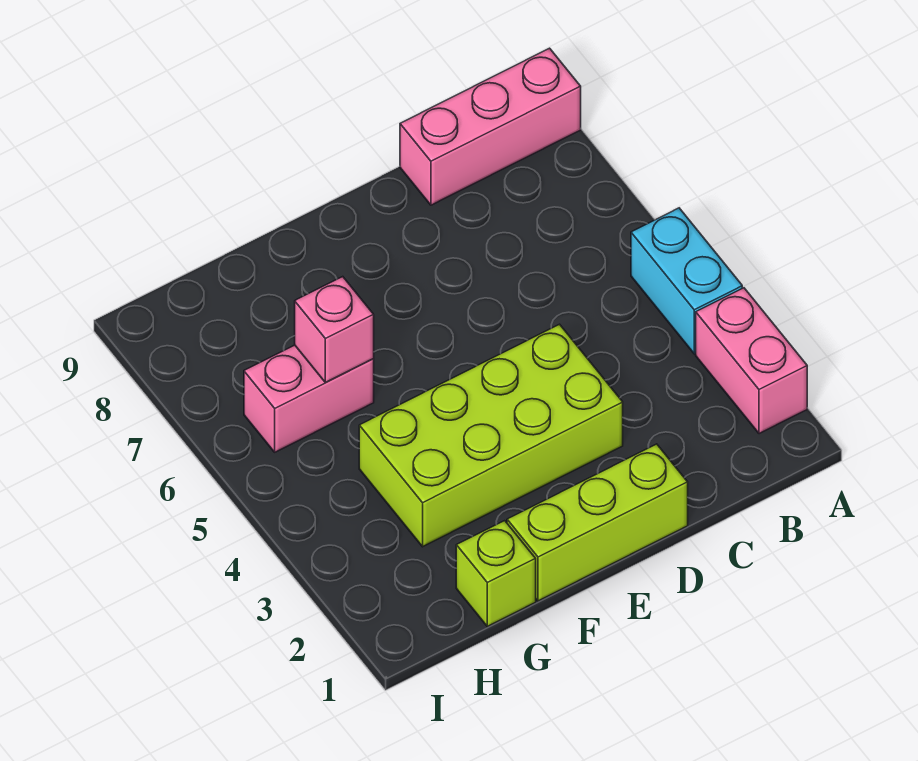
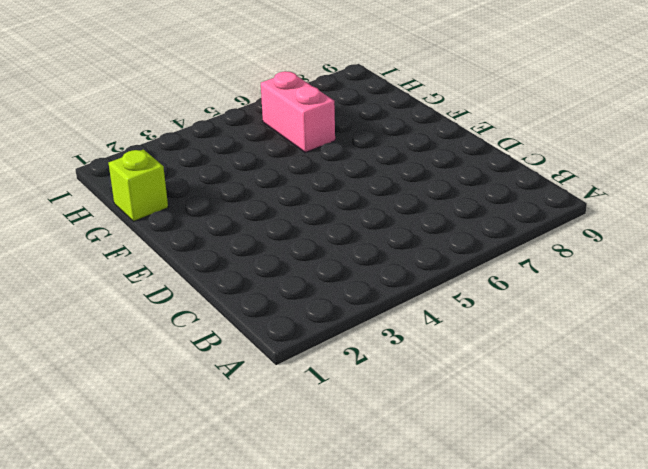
none -> pink 1x2 brick [696,288,807,434]
none -> cyan 1x2 brick [631,208,742,354]

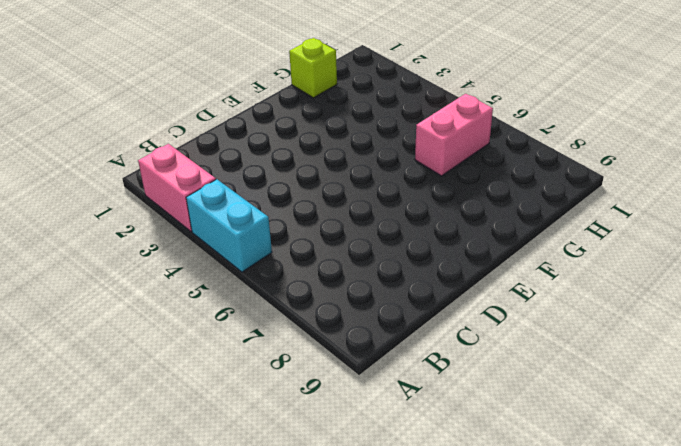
none -> pink 1x3 brick [400,48,581,205]
none -> lime 1x3 brick [507,444,688,601]

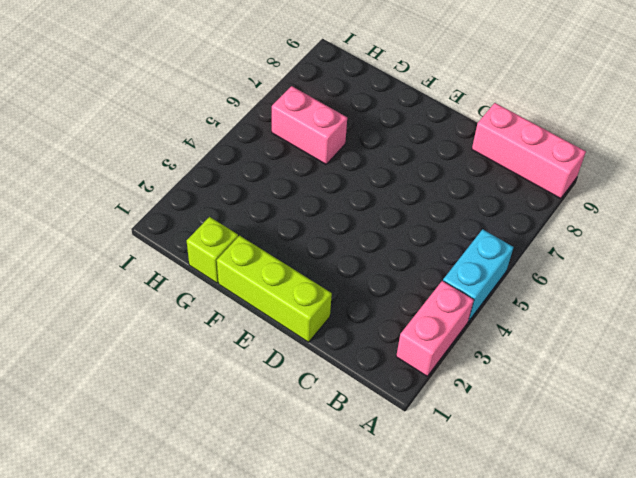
none -> lime 2x4 brick [359,324,623,547]
none -> pink 1x1 brick [295,277,374,382]

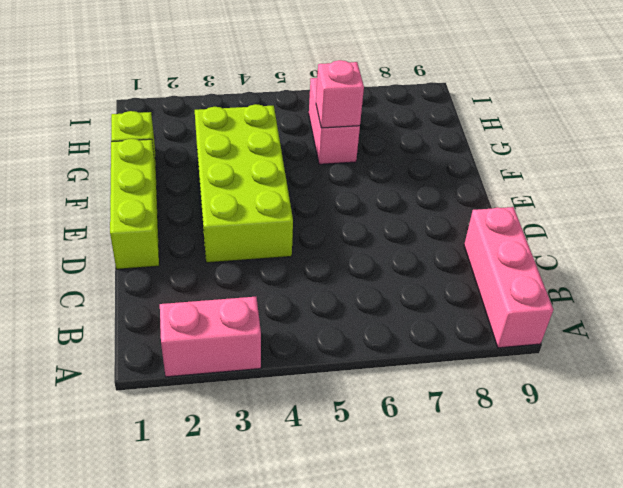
none -> cyan 1x2 brick [631,208,742,354]

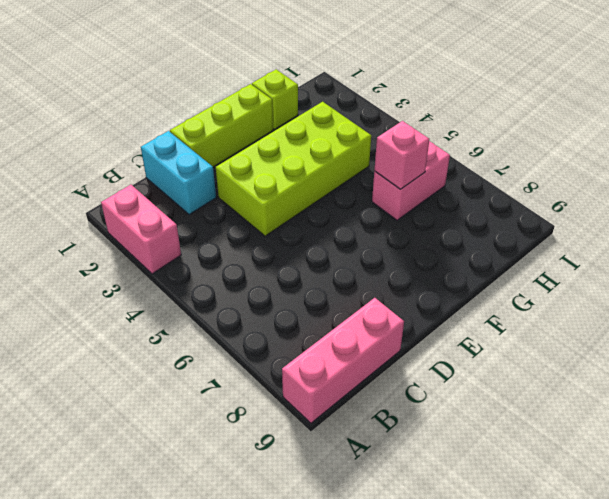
cyan 1x2 brick [141,131,216,215] -> cyan 1x2 brick moved to [631,208,742,354]

